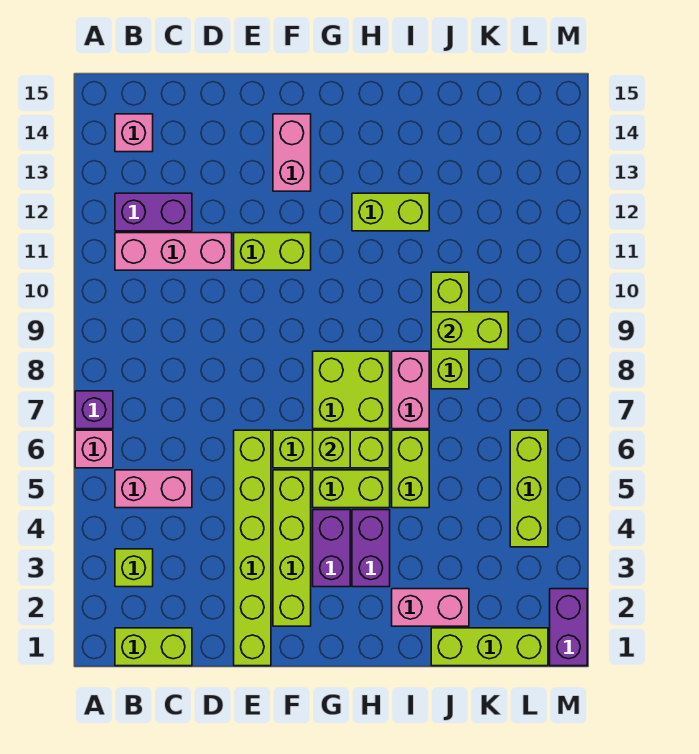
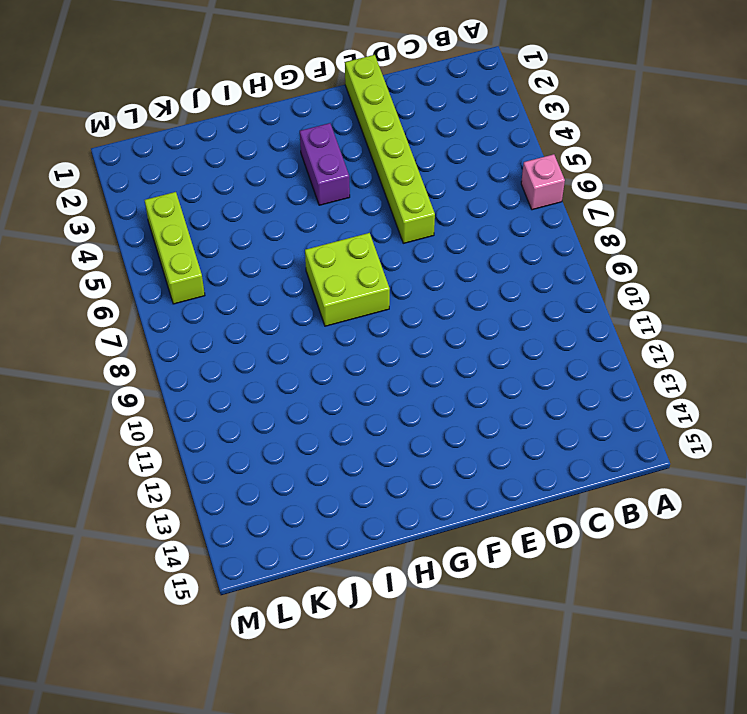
none -> purple 1x1 brick [75,391,113,429]
none -> lime 1x2 brick [115,628,192,666]
none -> lime 1x1 brick [115,549,153,587]

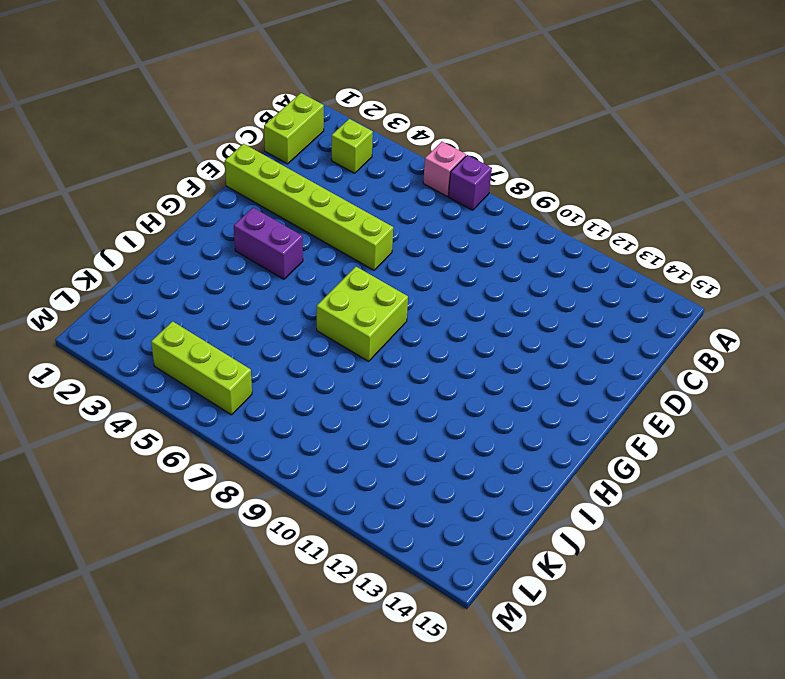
none -> pink 1x2 brick [115,470,192,508]
none -> pink 1x3 brick [115,233,232,270]
none -> purple 1x2 brick [115,193,192,231]

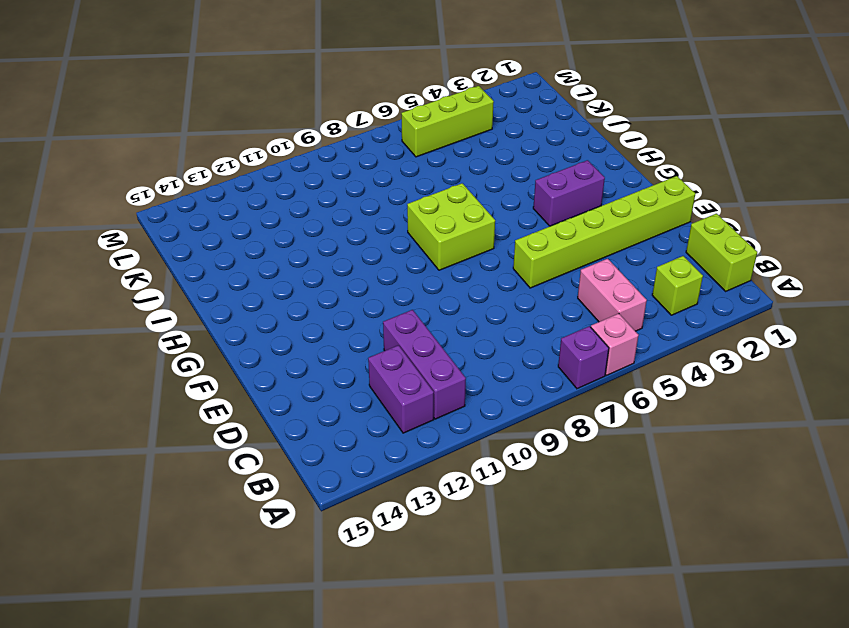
purple 1x3 brick [383,310,466,419] -> pink 1x3 brick [115,233,232,270]
none -> pink 1x1 brick [115,114,153,152]
none -> lime 1x2 brick [234,233,311,270]
none -> lime 1x4 brick [273,470,311,626]

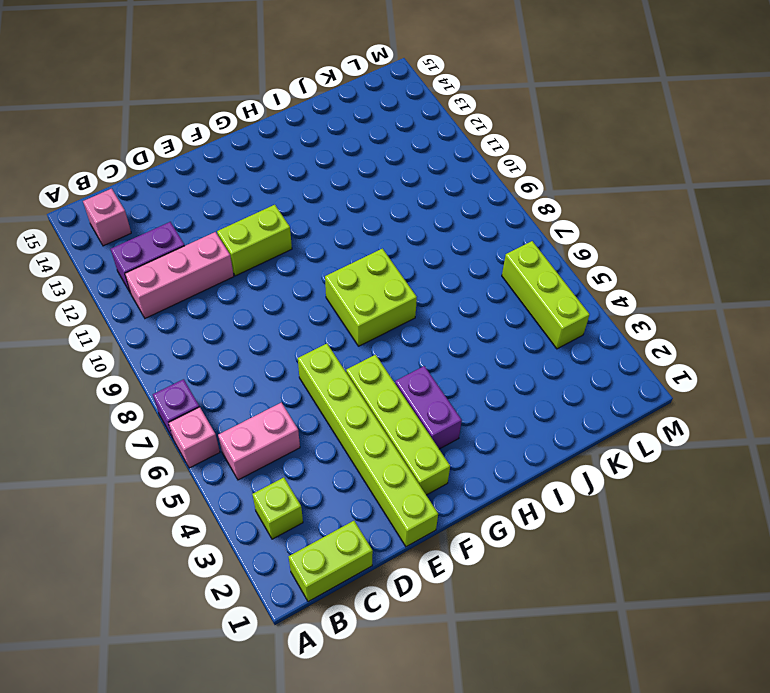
none -> lime 1x3 brick [273,430,390,468]
none -> pink 1x2 brick [273,114,311,191]
none -> lime 1x2 brick [313,470,390,508]

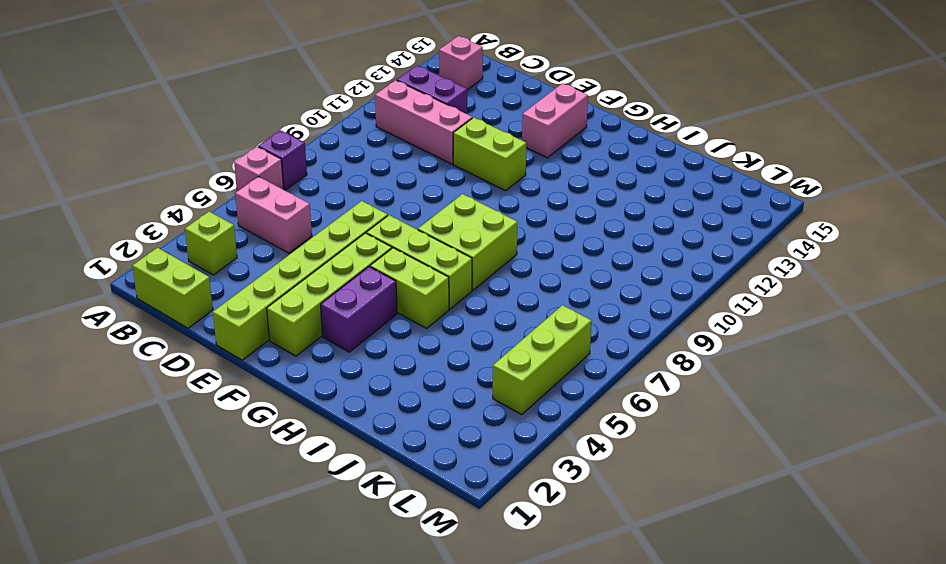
none -> purple 1x2 brick [352,510,390,587]
none -> lime 1x2 brick [352,193,429,231]
none -> pink 1x2 brick [392,589,469,626]

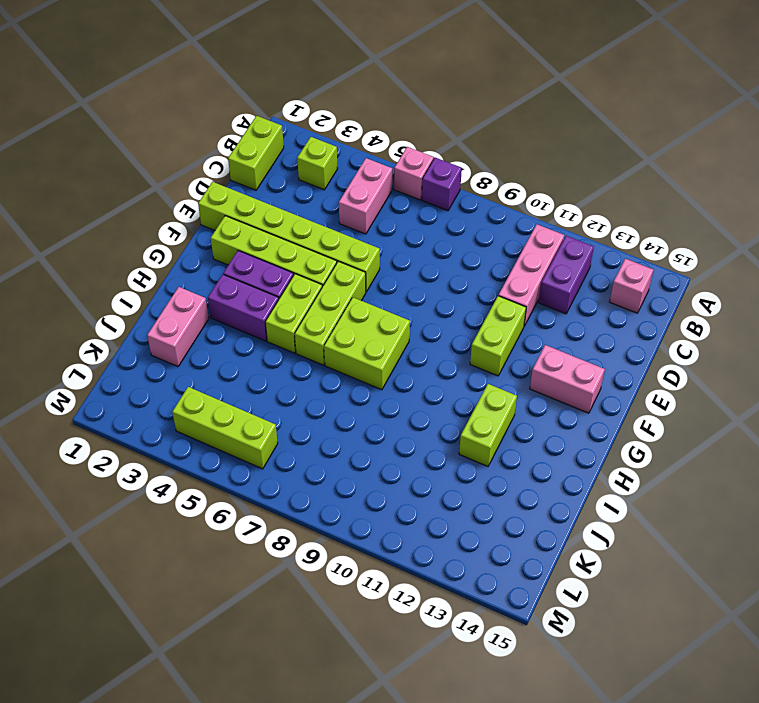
none -> lime 1x2 brick [392,430,429,508]
none -> pink 1x2 brick [392,351,429,429]
none -> lime 1x3 brick [431,628,548,666]

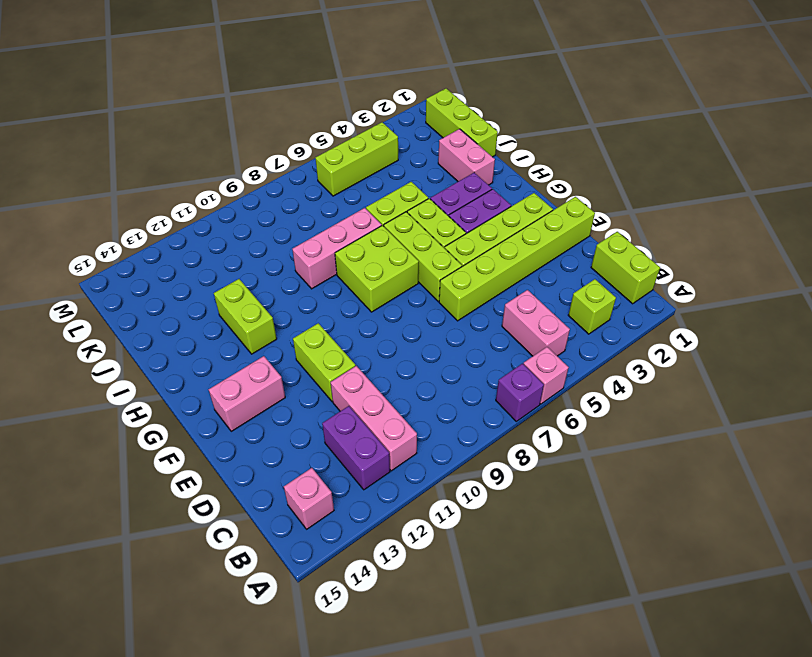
pink 1x3 brick [292,208,382,289] -> pink 1x2 brick [392,351,429,429]
none -> lime 1x3 brick [431,272,469,389]
none -> purple 1x2 brick [550,589,587,666]
none -> lime 1x1 brick [313,430,350,468]

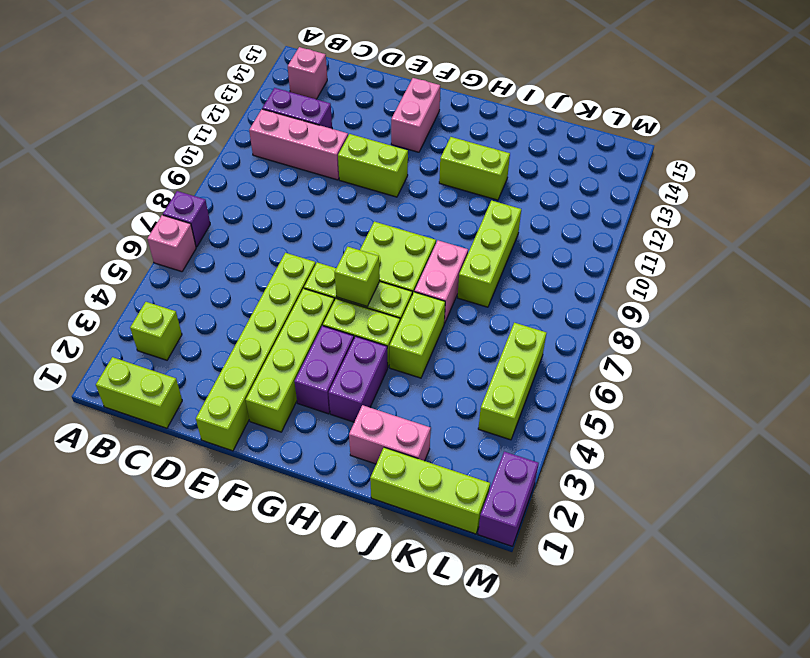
none -> pink 1x2 brick [115,470,192,508]
none -> lime 1x2 brick [431,312,508,349]

